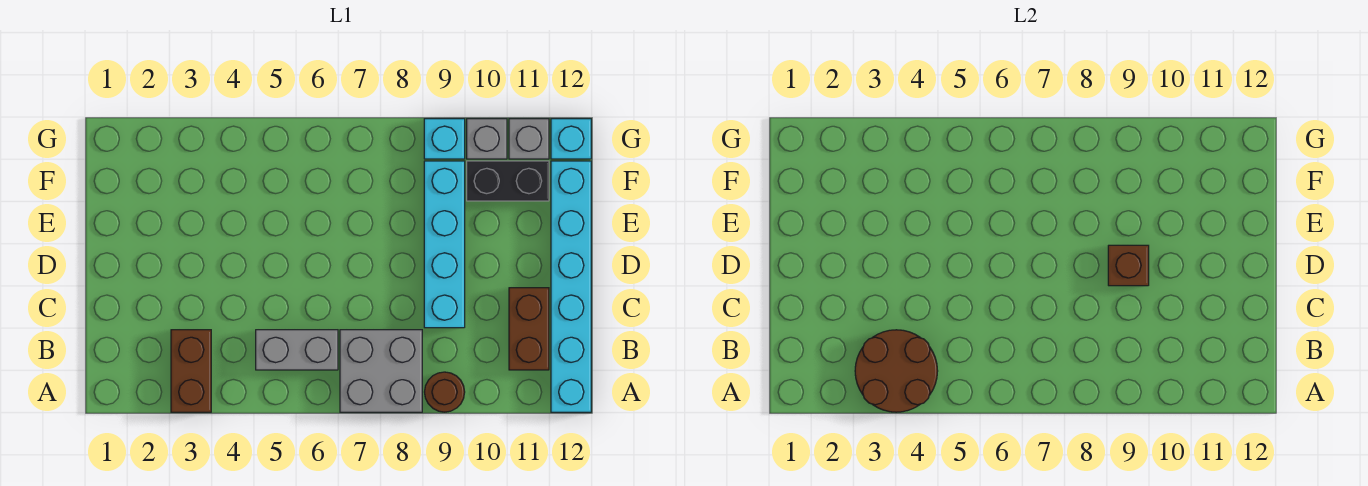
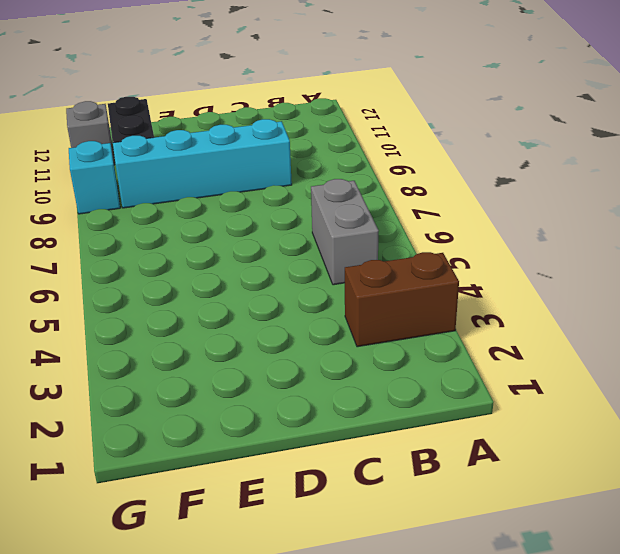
none -> grey 2x2 brick [340,330,422,412]
none -> brown 1x1 round brick [425,372,465,412]
none -> cyan 1x6 brick [551,161,591,412]

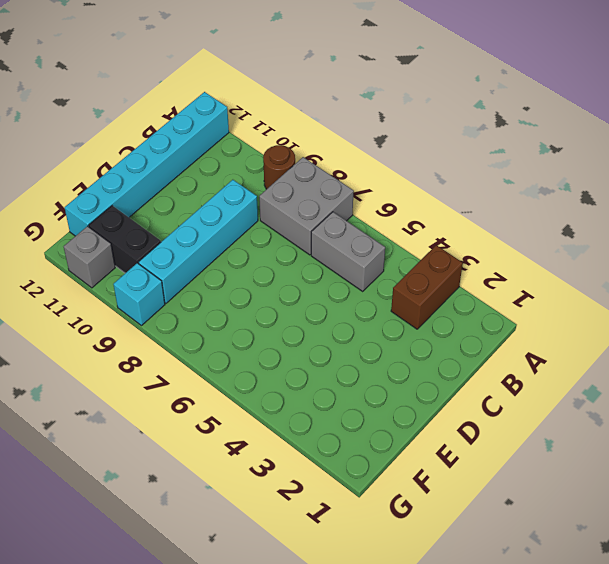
none -> brown 1x2 brick [509,288,549,370]
none -> grey 1x1 brick [467,119,507,159]
none -> cyan 1x1 brick [551,119,591,159]

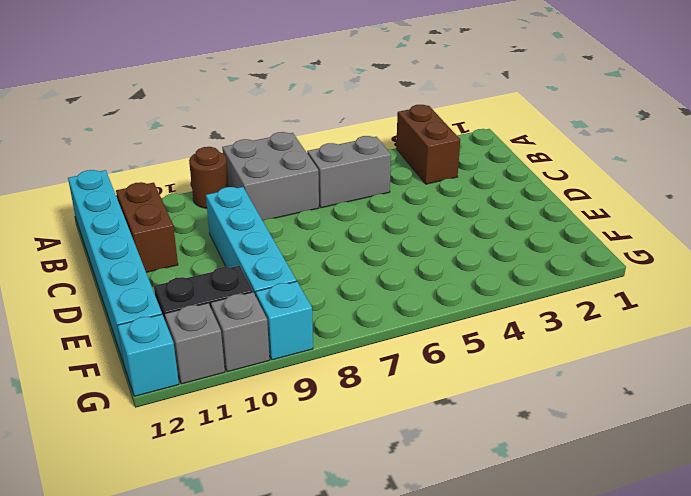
none -> brown 2x2 round brick [855,330,938,412]
none -> brown 1x1 brick [1108,245,1149,286]

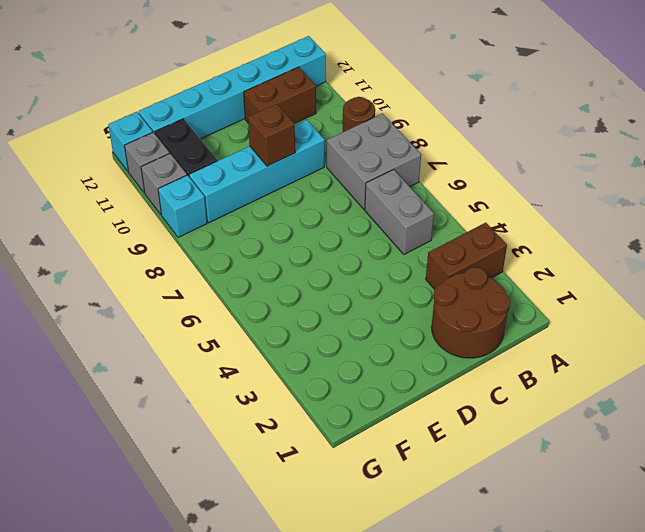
brown 2x2 round brick [432,267,510,358] -> brown 2x2 round brick moved to [855,330,938,412]

